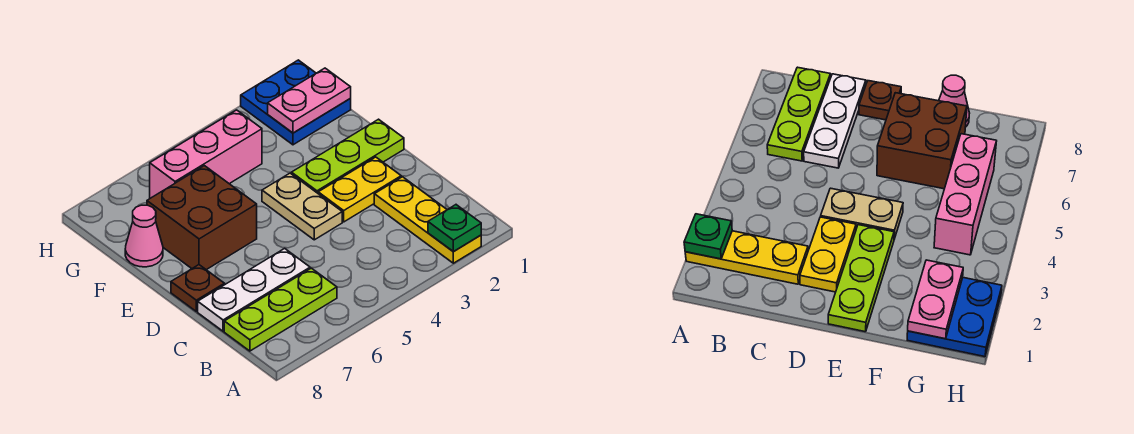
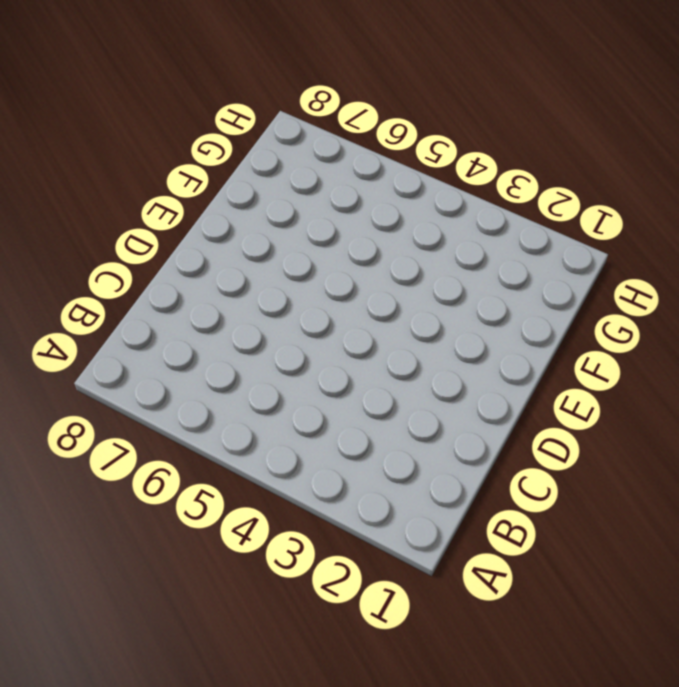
none -> yellow 1x3 plate [374,177,481,263]
none -> lime 1x3 plate [224,268,337,351]
none -> white 1x3 plate [198,248,310,331]

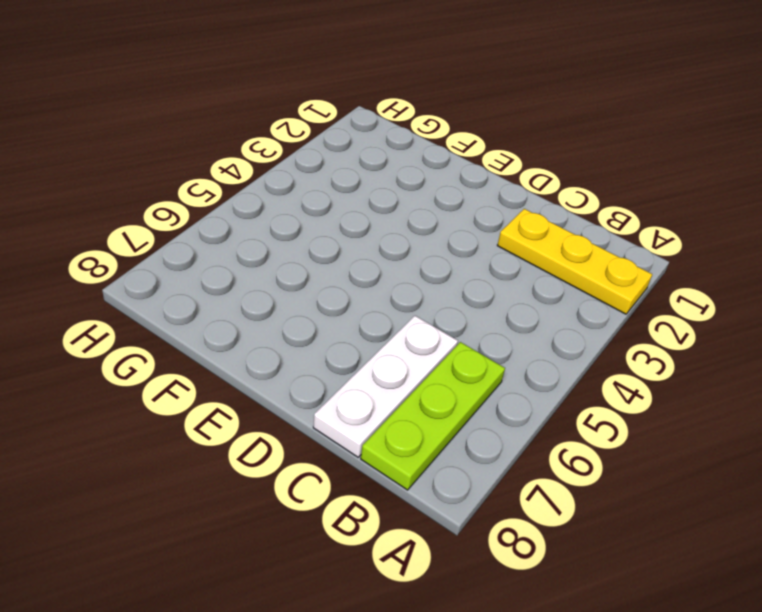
none -> yellow 1x2 plate [318,157,401,222]
none -> tan 1x2 plate [262,173,342,240]
none -> brown 1x1 plate [171,265,224,312]

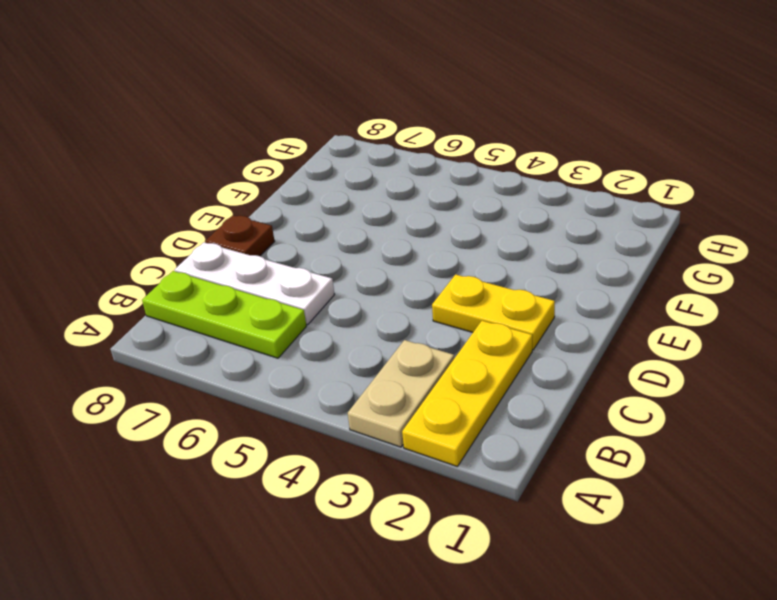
tan 1x2 plate [348,340,454,447] -> tan 1x2 plate moved to [262,173,342,240]
none -> lime 1x3 plate [292,119,404,193]
none -> brown 2x2 brick [147,166,257,270]
none -> pink 1x1 cone [125,205,163,267]

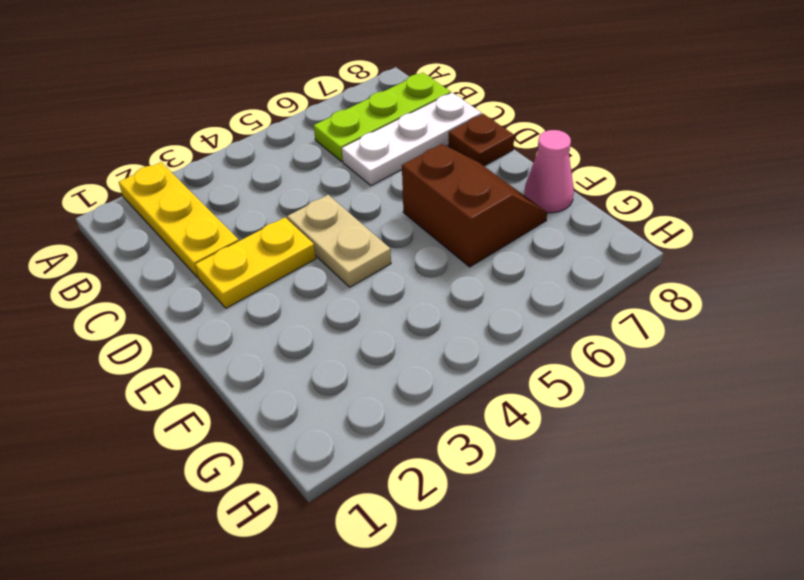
brown 2x2 slope [402,144,547,267] -> brown 2x2 brick [147,166,257,270]
none -> lime 1x3 plate [292,119,404,193]
none -> blue 2x2 plate [241,60,351,145]
none -> pink 1x3 brick [150,110,262,198]

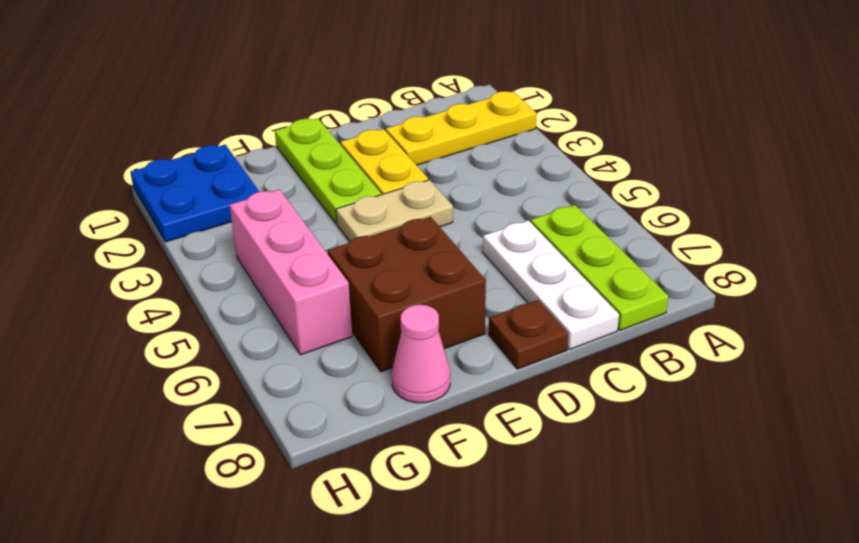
none -> green 1x1 plate [428,205,481,252]
none -> pink 1x2 plate [268,68,351,133]

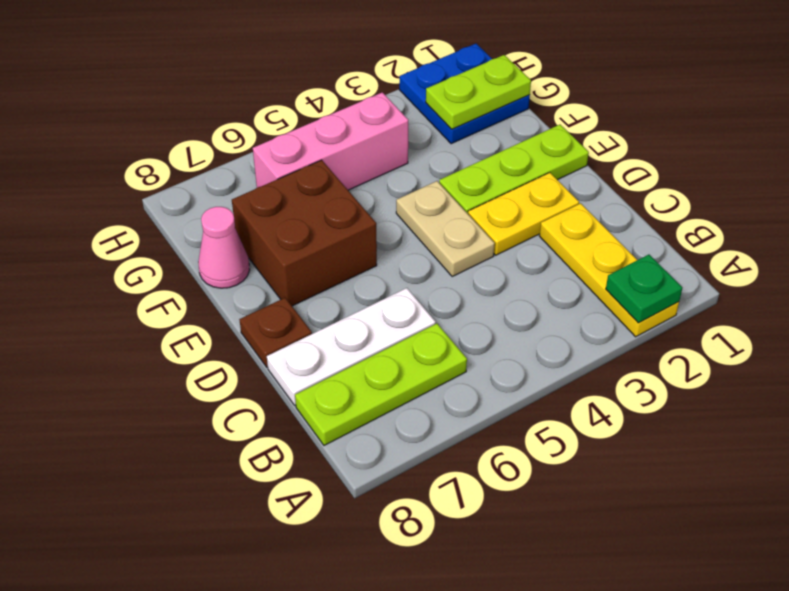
lime 1x2 plate [426,55,531,129] -> pink 1x2 plate [268,68,351,133]

